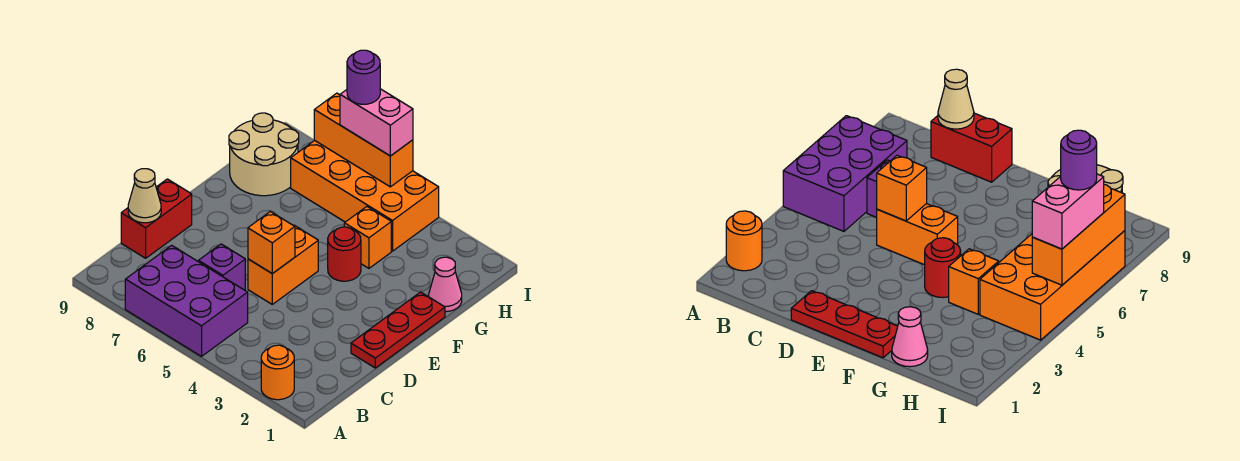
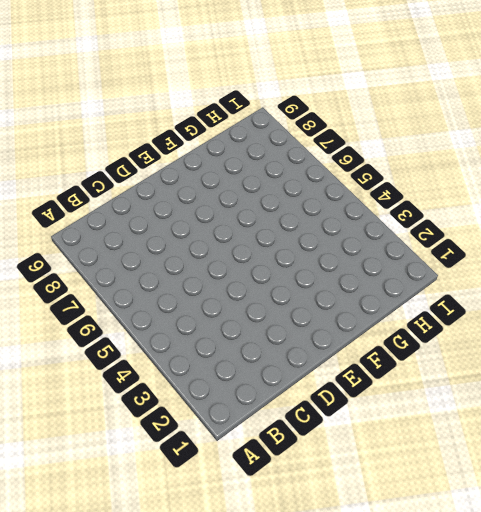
none -> orange 1x1 round brick [261,345,294,400]
none -> purple 2x3 brick [125,245,248,356]
none -> purple 1x1 brick [198,244,245,290]

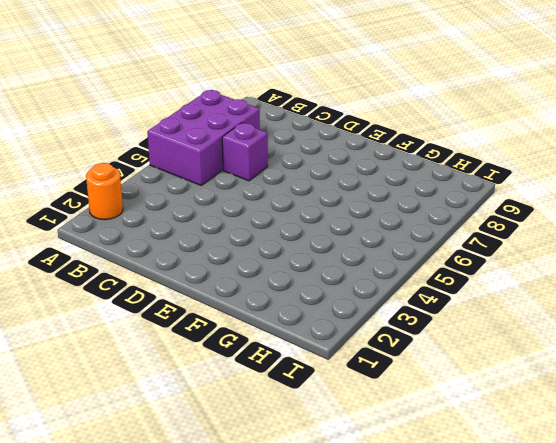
none -> red 1x2 brick [121,179,192,258]
none -> red 1x3 plate [351,292,445,368]
none -> orange 1x2 brick [248,225,318,304]

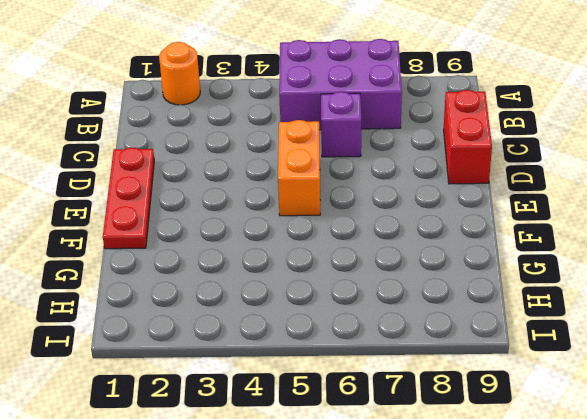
none -> red 1x1 round brick [328,227,361,281]
none -> pink 1x1 cone [429,257,462,312]
none -> orange 1x1 brick [344,207,391,268]

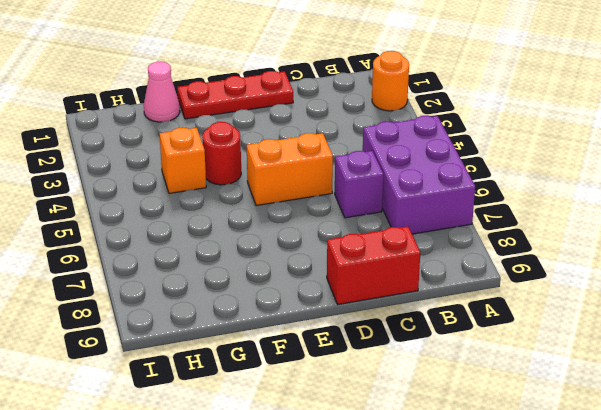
none -> tan 2x2 round brick [229,113,299,196]
none -> orange 2x4 brick [291,140,439,251]
none -> tan 1x1 cone [128,169,161,223]

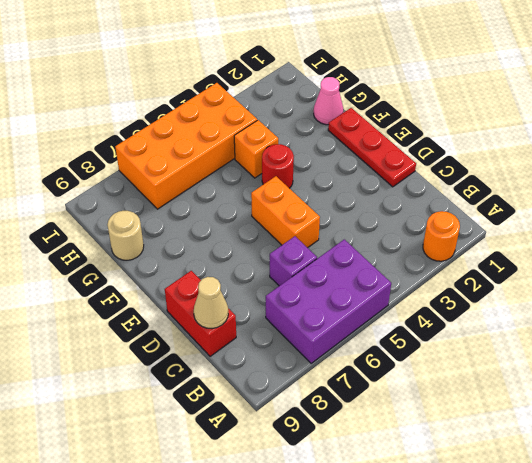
tan 1x1 round brick [107,211,144,260] -> tan 2x2 round brick [229,113,299,196]
none -> orange 1x1 brick [248,211,295,274]
none -> orange 1x3 brick [314,93,413,187]
none -> pink 1x2 brick [340,89,413,156]

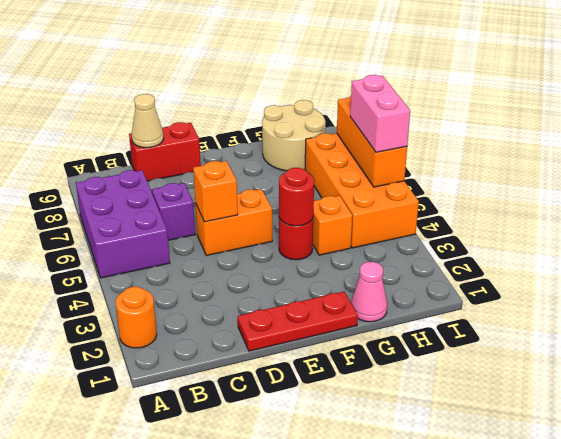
red 1x1 round brick [279,168,314,226] -> none
none -> purple 1x1 round brick [347,50,380,104]

